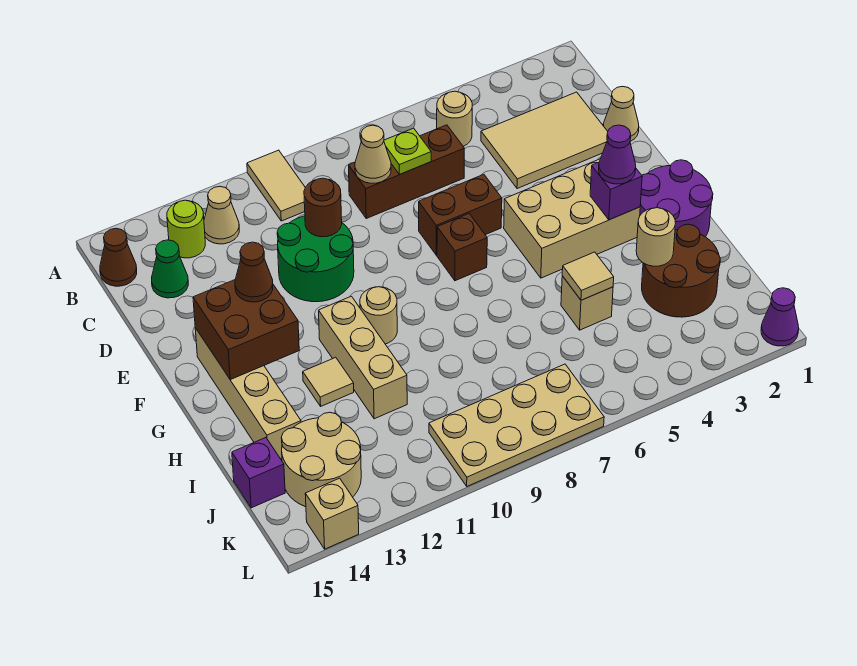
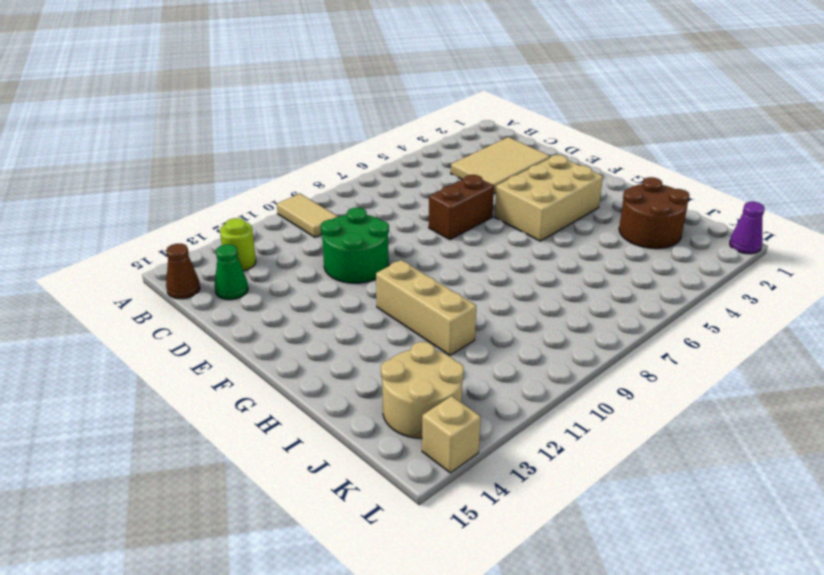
none -> tan 1x1 round brick [437,91,472,146]
none -> tan 1x1 cone [204,186,239,244]
none -> brown 1x3 brick [349,125,464,218]
none -> tan 1x1 cone [603,86,639,141]

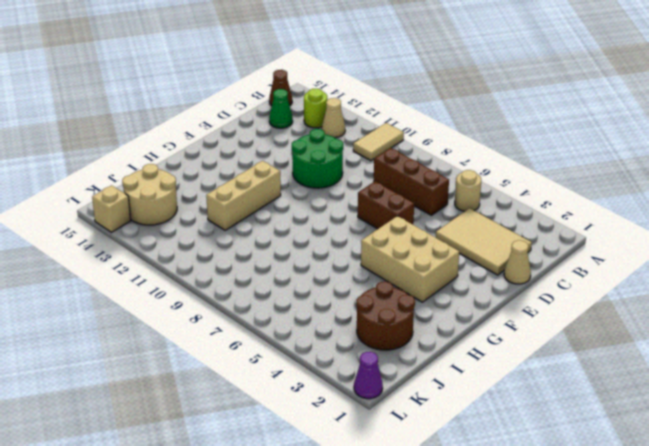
none -> brown 1x1 brick [437,214,487,281]
none -> tan 1x4 brick [195,328,301,459]
none -> purple 2x2 round brick [640,160,713,237]
none -> tan 1x1 round brick [360,287,397,344]

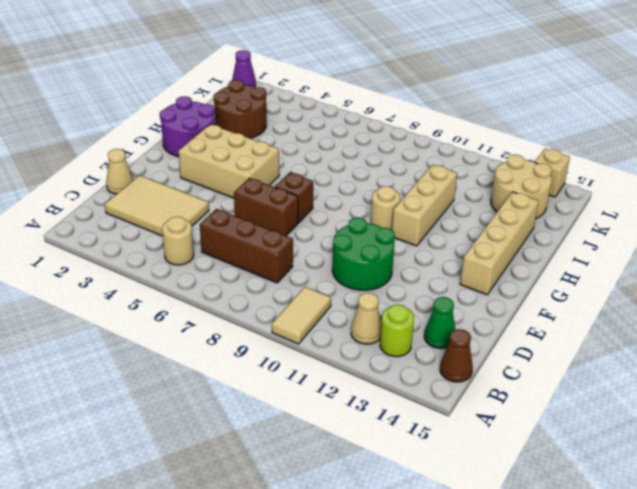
none -> tan 1x1 tile [303,357,354,406]
none -> tan 1x1 brick [561,276,613,330]
none -> purple 1x1 brick [232,438,285,508]
none -> tan 2x4 plate [429,364,604,486]

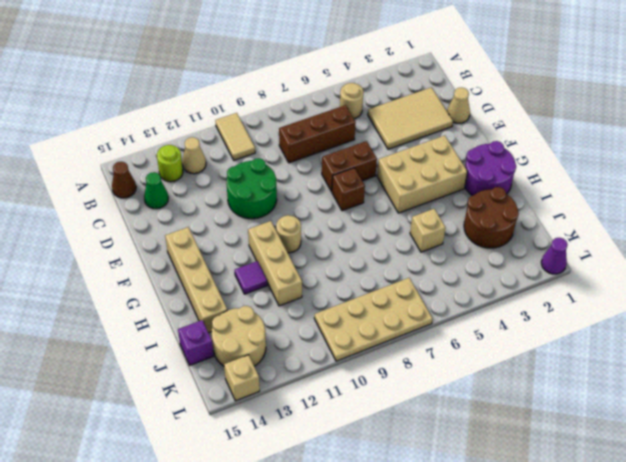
purple 1x1 tile [235,261,267,294] -> tan 1x1 tile [303,357,354,406]
none -> lime 1x1 plate [384,128,431,174]
none -> tan 1x1 cone [355,125,391,183]
none -> brown 1x1 round brick [304,178,342,237]
none -> brown 2x2 brick [193,280,299,380]

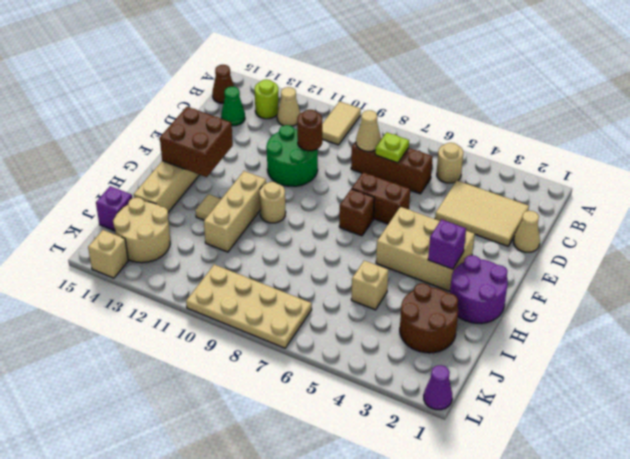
none -> tan 1x1 round brick [636,208,676,266]
none -> tan 1x1 tile [562,252,614,300]
none -> brown 1x1 cone [235,242,273,302]
none -> purple 1x1 cone [599,125,636,184]

